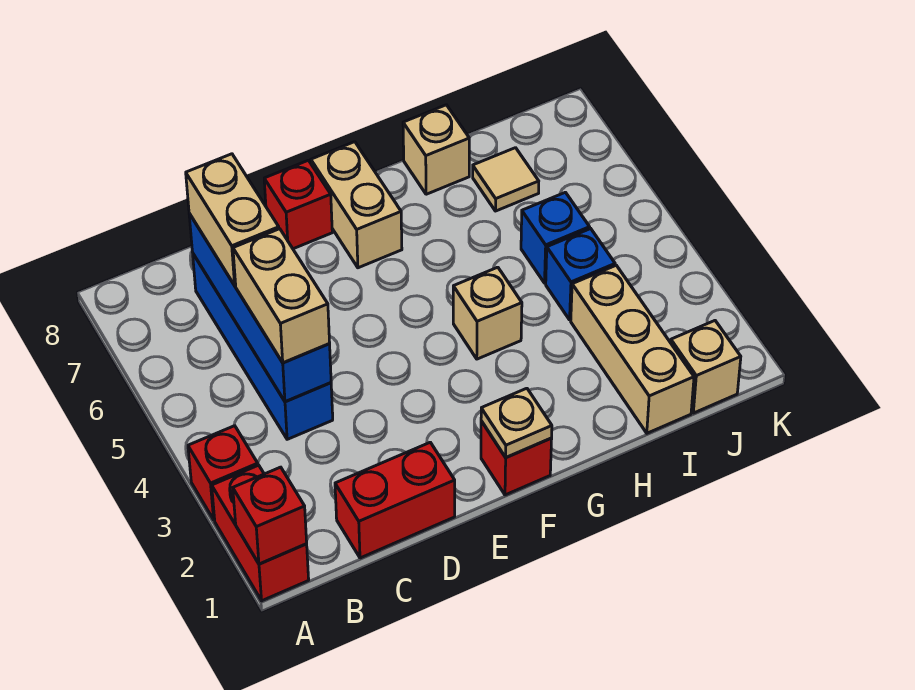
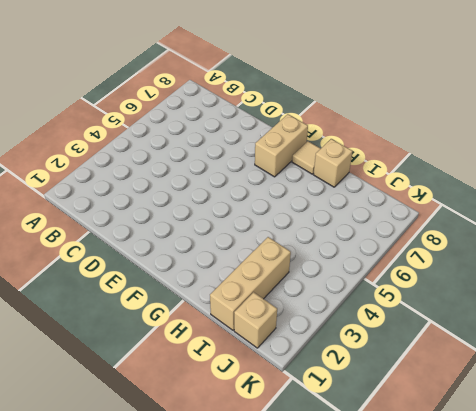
tan 1x1 tile [292,141,321,174] -> tan 1x1 tile moved to [473,148,539,211]
none -> red 1x2 brick [212,465,309,601]
none -> red 1x1 brick [188,426,258,520]
none -> red 1x2 brick [335,442,455,558]

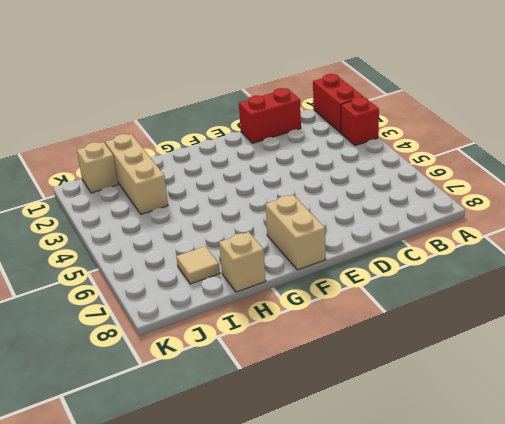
none -> blue 1x4 brick [193,254,333,439]
none -> red 1x1 brick [264,160,332,249]
none -> red 1x1 brick [481,421,552,495]

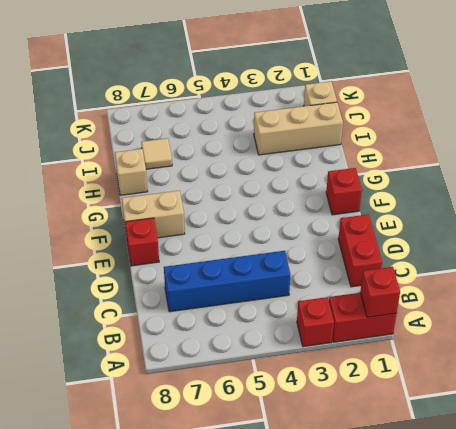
none -> tan 1x1 brick [453,267,522,359]
none -> blue 1x1 brick [546,229,615,320]
none -> blue 1x1 brick [521,192,590,283]

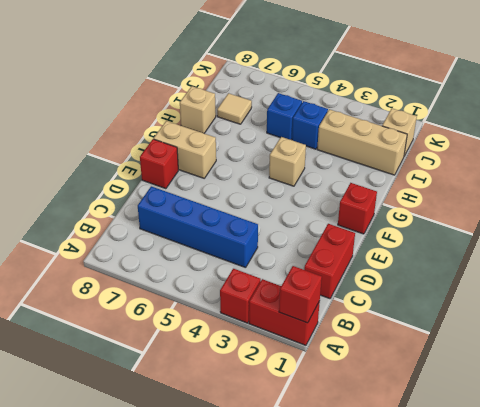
none -> blue 1x4 brick [189,214,331,402]
none -> tan 1x1 plate [481,388,552,457]
none -> tan 1x2 brick [233,229,330,363]

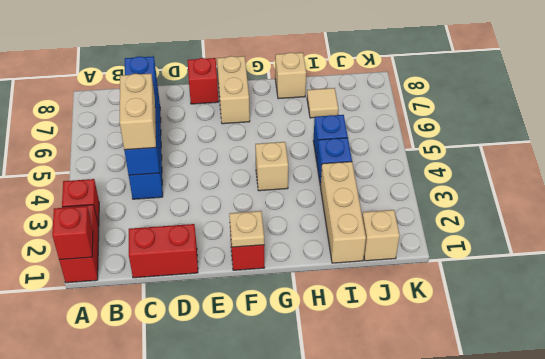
none -> tan 1x2 brick [186,154,279,285]

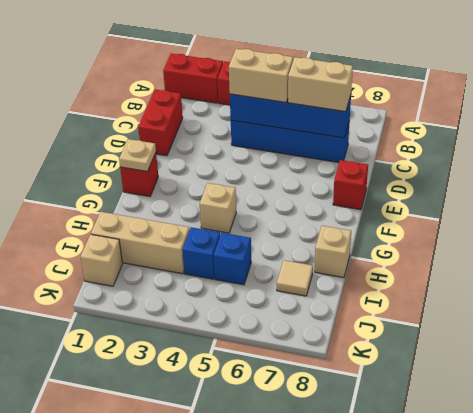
none -> tan 1x2 brick [311,142,402,268]
none -> red 1x1 brick [233,467,307,564]

